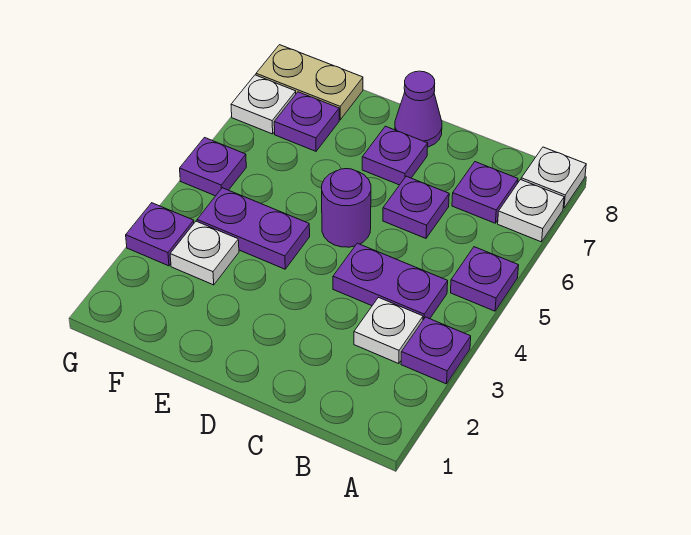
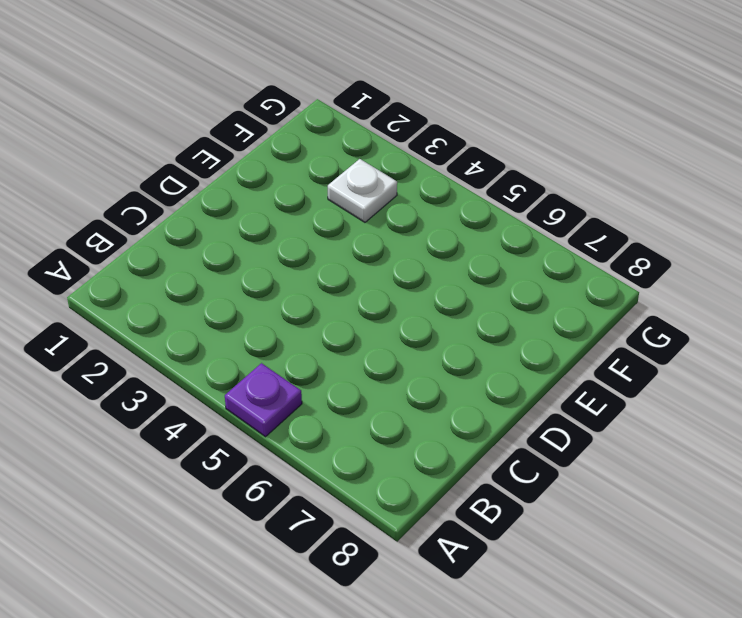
none -> purple 1x1 plate [401,317,471,384]
none -> white 1x1 plate [498,180,564,242]
none -> white 1x1 plate [521,147,586,208]

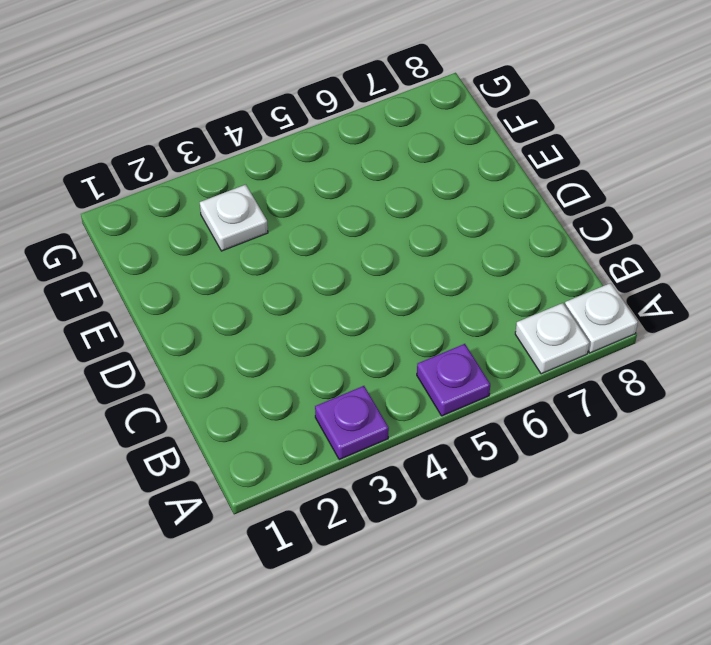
none -> white 1x1 plate [354,297,423,364]
none -> purple 1x2 plate [333,243,448,320]
none -> purple 1x1 plate [452,162,518,223]

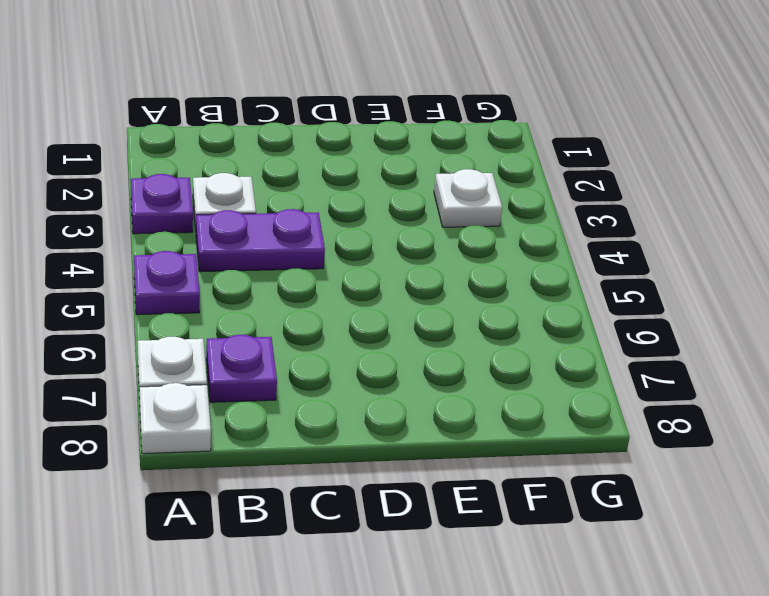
none -> purple 1x1 plate [383,176,449,238]
none -> purple 1x1 round brick [322,169,371,247]
none -> purple 1x1 plate [362,126,428,185]

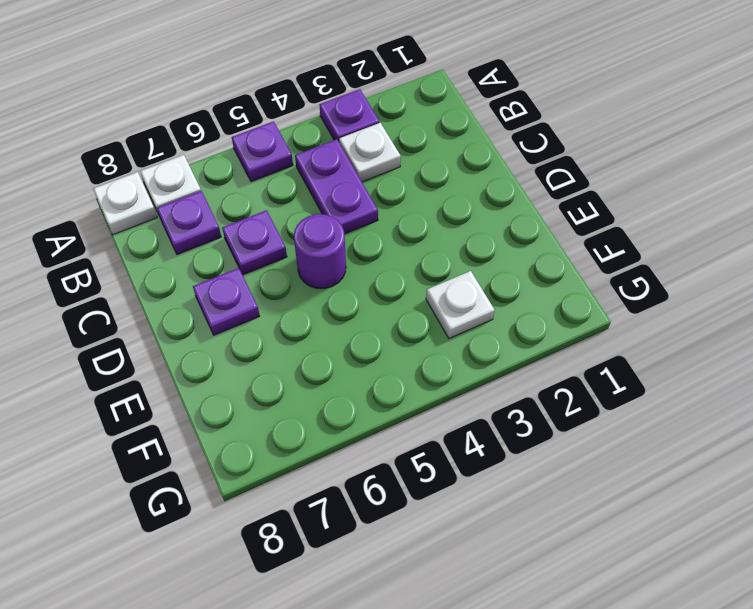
none -> purple 1x1 cone [395,71,442,147]
none -> purple 1x2 plate [197,188,310,269]
none -> purple 1x1 plate [274,92,339,151]

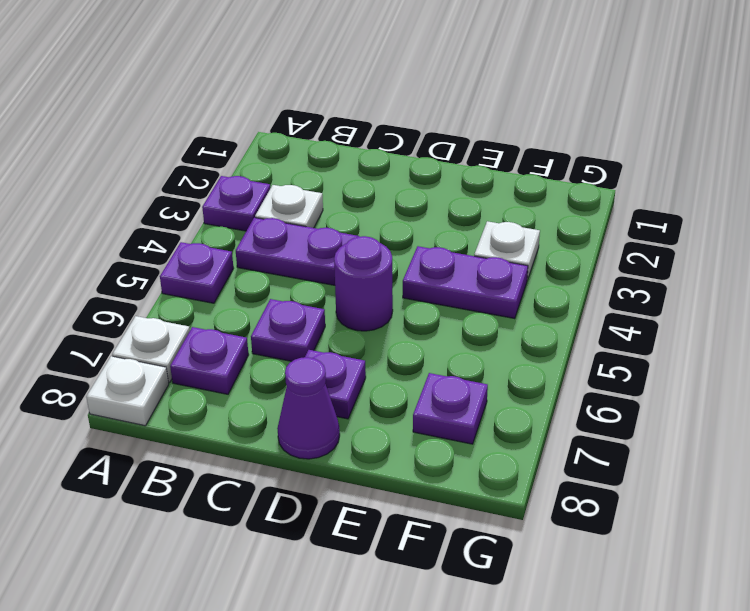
none -> tan 1x2 plate [256,45,363,120]
none -> purple 1x1 plate [126,203,194,266]
none -> purple 1x1 plate [180,138,246,196]

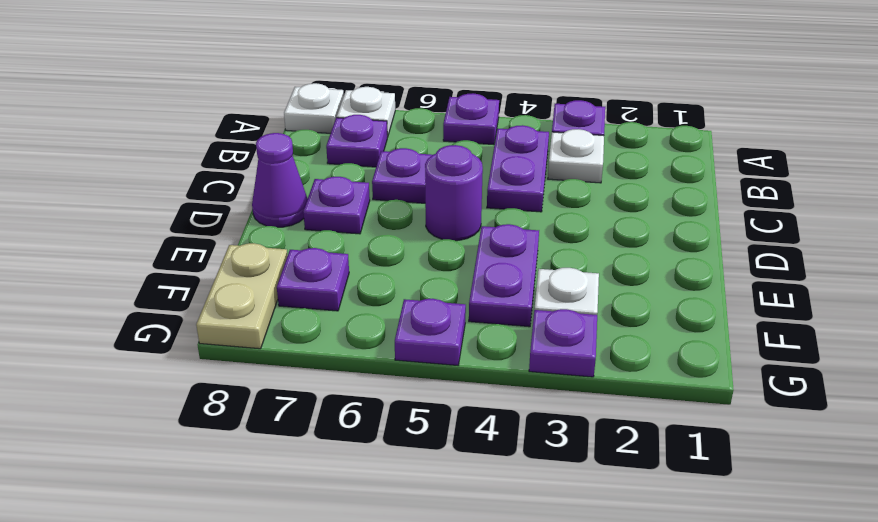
none -> white 1x1 plate [231,75,296,134]

